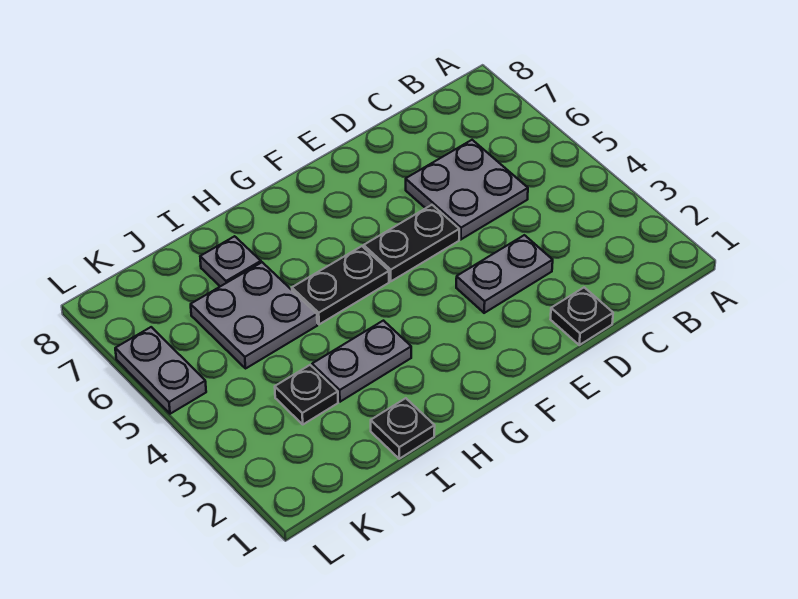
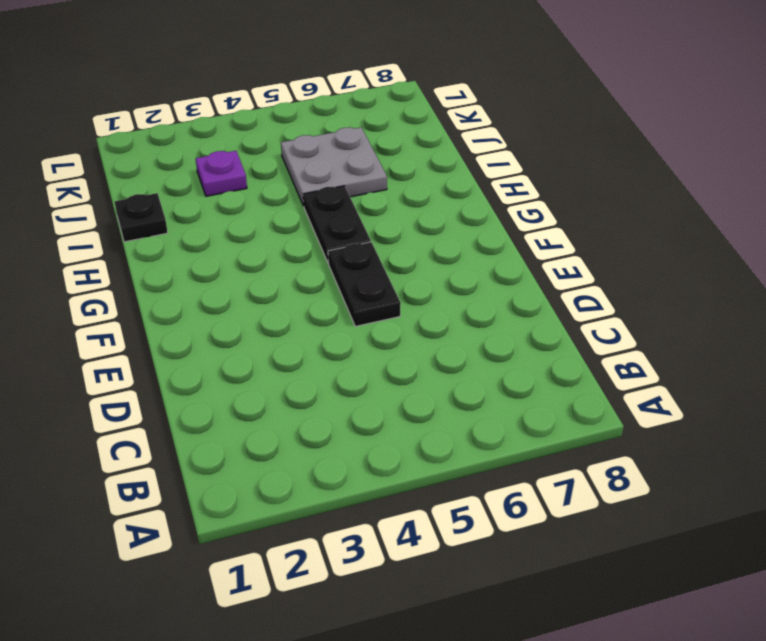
purple 1x1 plate [196,151,247,196] -> black 1x1 plate [275,365,338,424]
none -> grey 2x2 plate [406,140,528,239]
none -> black 1x1 plate [550,287,613,345]

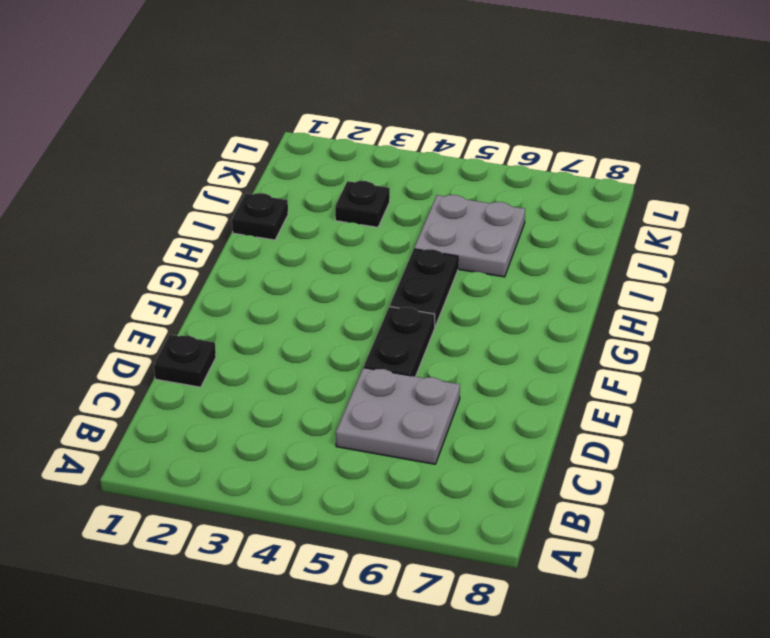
none -> grey 1x2 plate [456,235,553,313]
none -> grey 1x2 plate [312,321,411,402]

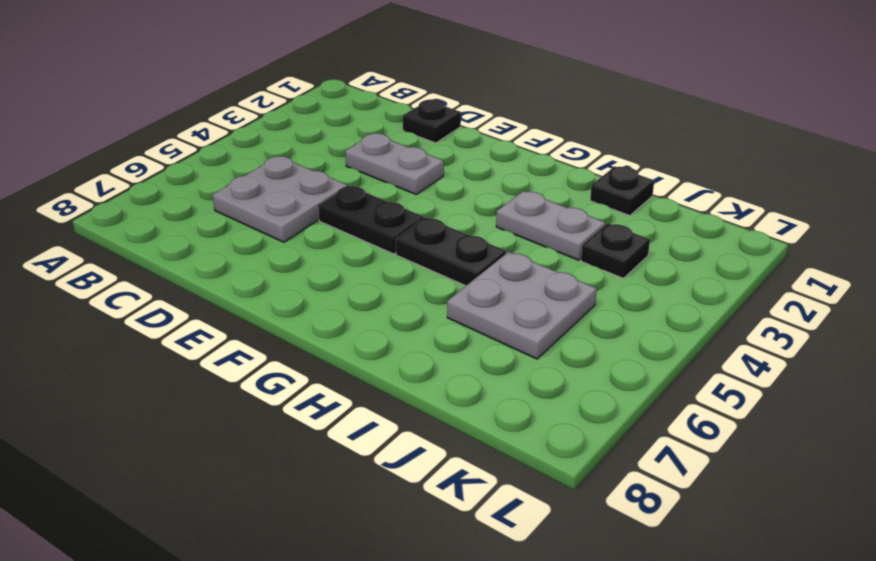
none -> grey 1x1 plate [200,236,261,286]
none -> grey 1x2 plate [115,327,206,414]

